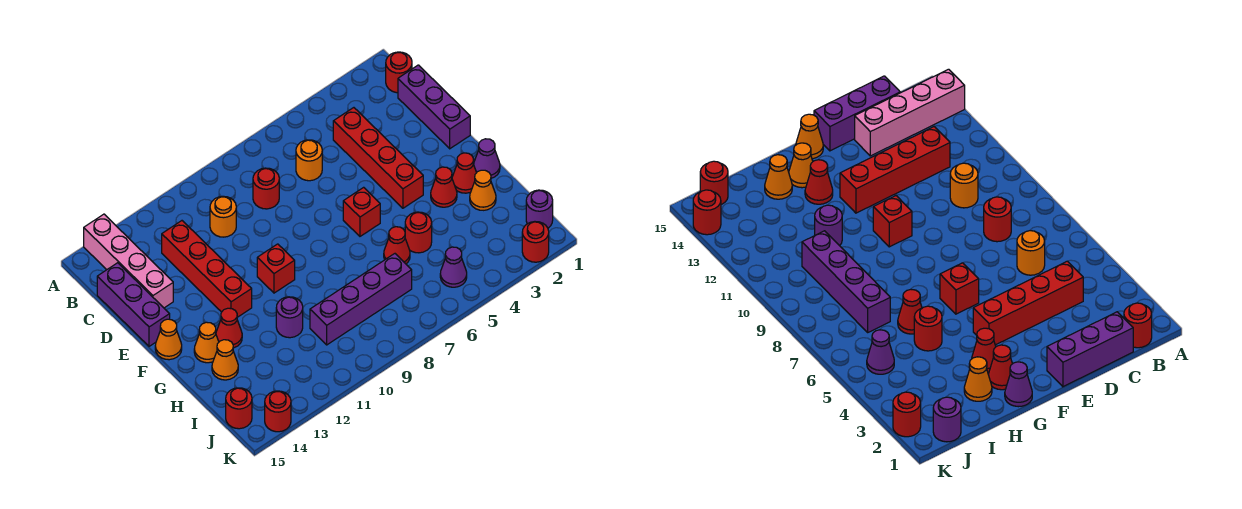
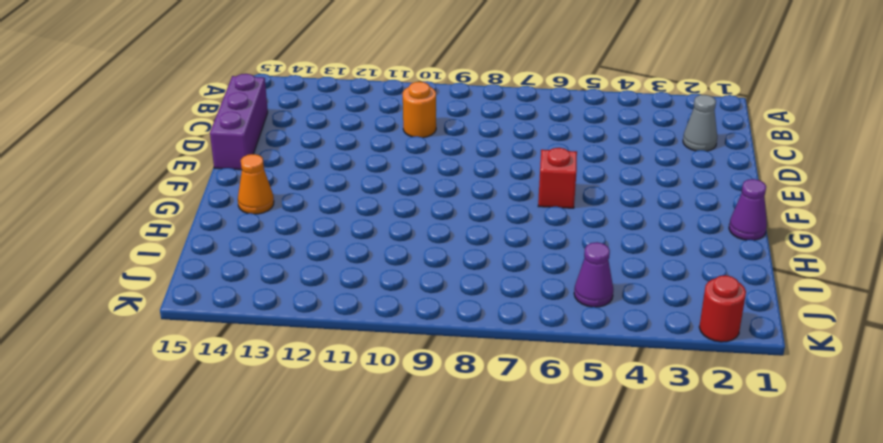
grey 1x1 cone [683,95,717,151] -> none
none -> pink 1x4 brick [84,214,173,308]
none -> red 1x1 round brick [386,52,412,93]
none -> purple 1x3 brick [398,65,470,149]

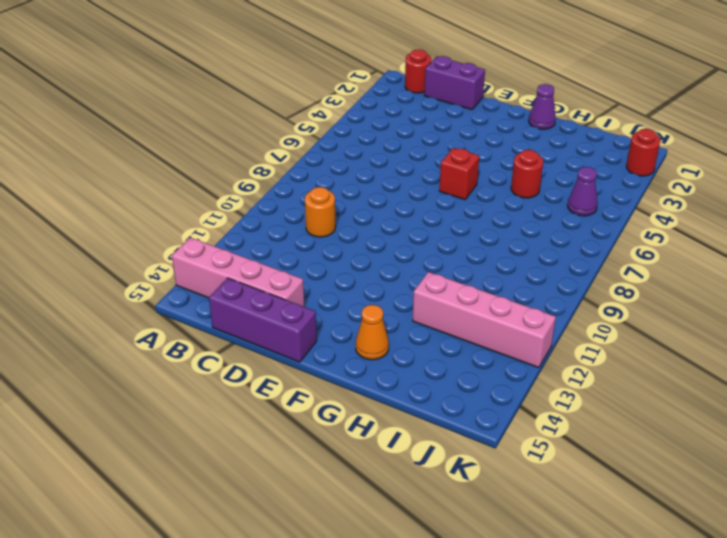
purple 1x2 brick [424,56,485,110] -> purple 1x3 brick [398,65,470,149]
pink 1x4 brick [413,272,556,368] -> none
none -> red 1x4 brick [333,108,423,208]
none -> orange 1x1 round brick [296,140,322,181]
none -> red 1x1 round brick [253,168,279,209]

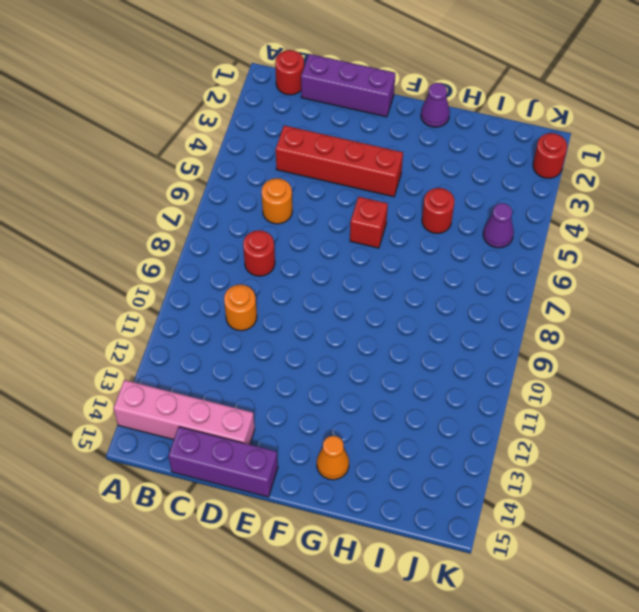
none -> red 1x4 brick [162,221,252,317]
none -> red 1x1 brick [257,244,295,293]
none -> orange 1x1 cone [155,319,182,360]

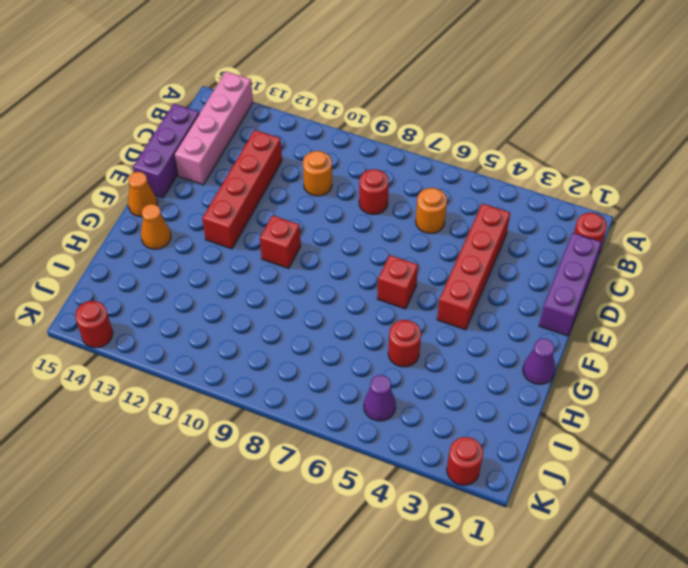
none -> red 1x1 cone [452,153,477,193]
none -> red 1x1 cone [431,167,457,207]
none -> red 1x1 cone [216,308,242,348]

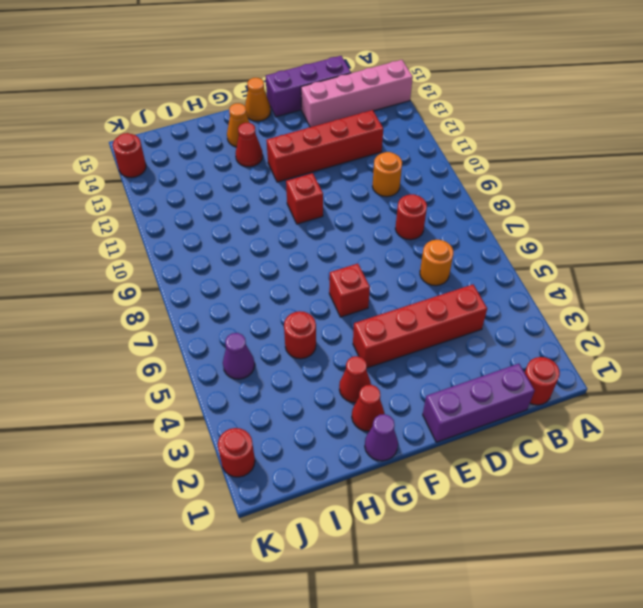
none -> orange 1x1 cone [470,170,496,210]
none -> red 1x1 cone [384,227,410,264]
none -> purple 1x1 round brick [276,297,303,338]

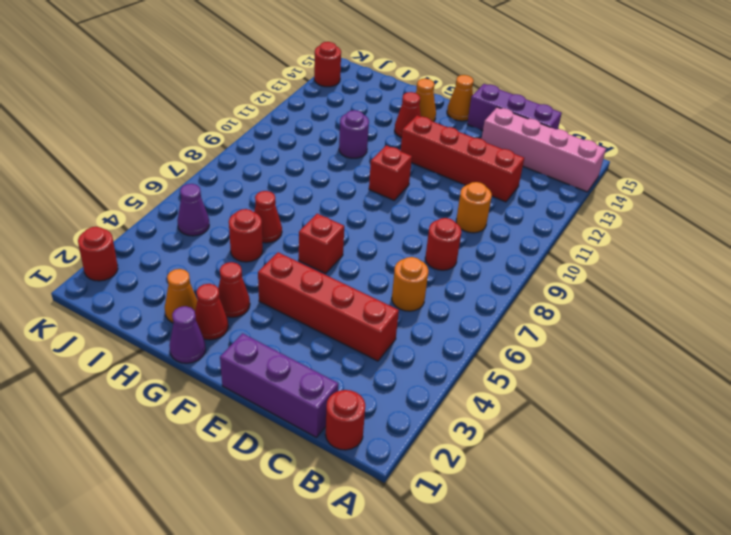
none -> orange 1x1 cone [212,340,238,380]
none -> purple 1x4 brick [310,254,412,345]
none -> purple 1x1 round brick [526,190,553,228]

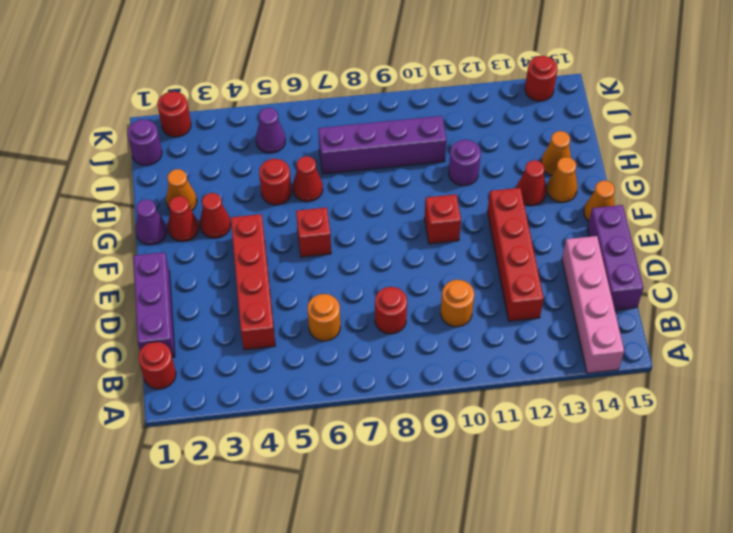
none -> red 1x1 round brick [226,388,252,429]

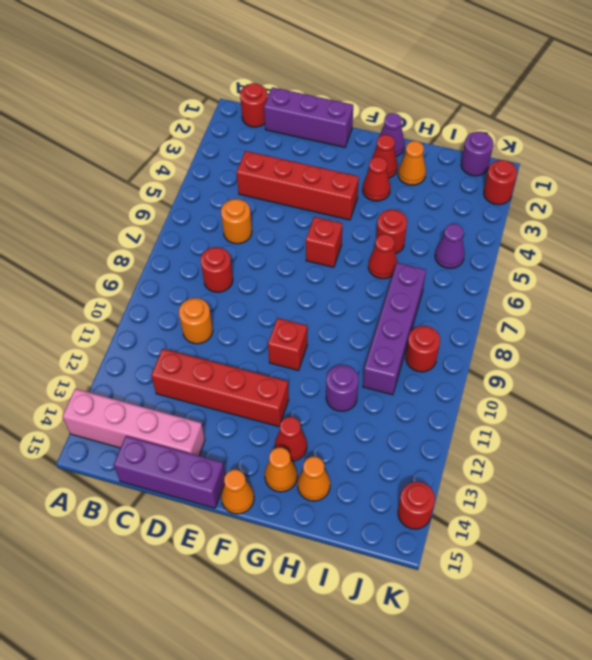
red 1x1 round brick [406,326,440,372] -> red 1x1 round brick moved to [226,388,252,429]

